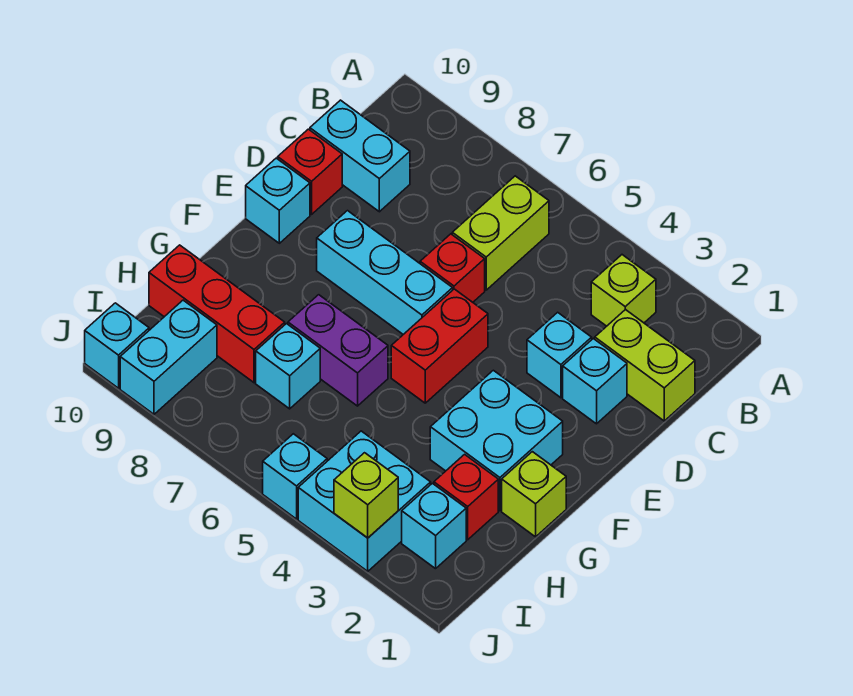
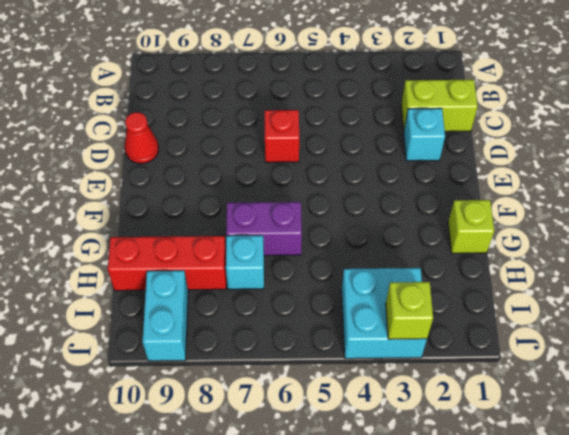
red 1x1 cone [125,112,159,164] -> red 1x1 brick [278,129,342,214]
none -> lime 1x1 brick [591,255,656,326]
none -> lime 1x2 brick [452,176,549,290]
none -> cyan 1x2 brick [310,100,410,212]

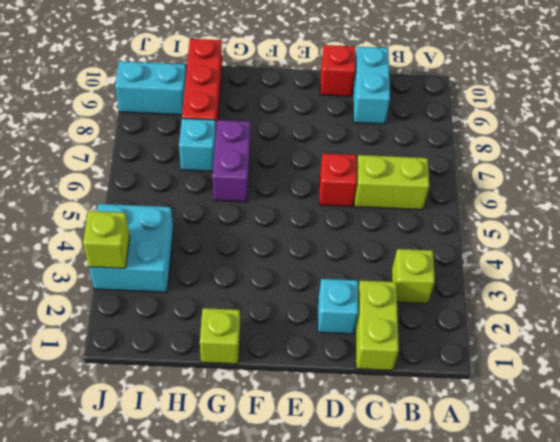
none -> cyan 1x1 brick [527,312,592,398]
none -> red 1x2 brick [391,289,488,403]
none -> cyan 1x3 brick [317,211,453,334]

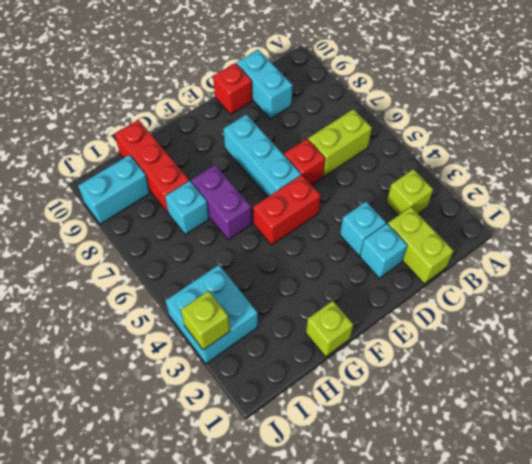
none -> cyan 1x1 brick [246,158,310,243]
none -> cyan 2x2 brick [430,370,563,511]
none -> red 1x1 brick [434,454,498,540]

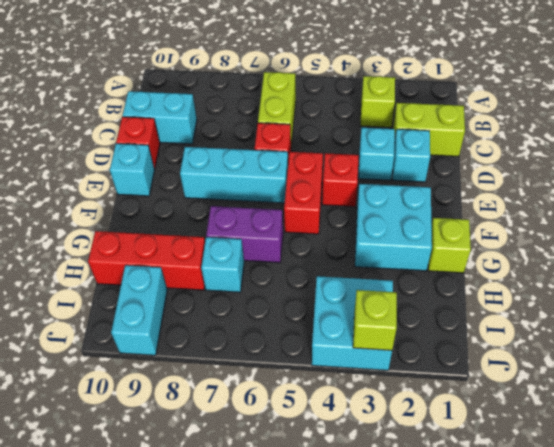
red 1x1 brick [322,153,359,207] -> red 1x1 brick moved to [434,454,498,540]
none -> cyan 1x1 brick [402,483,466,569]
none -> cyan 1x1 brick [263,434,327,519]
none -> cyan 1x1 brick [85,303,149,388]

